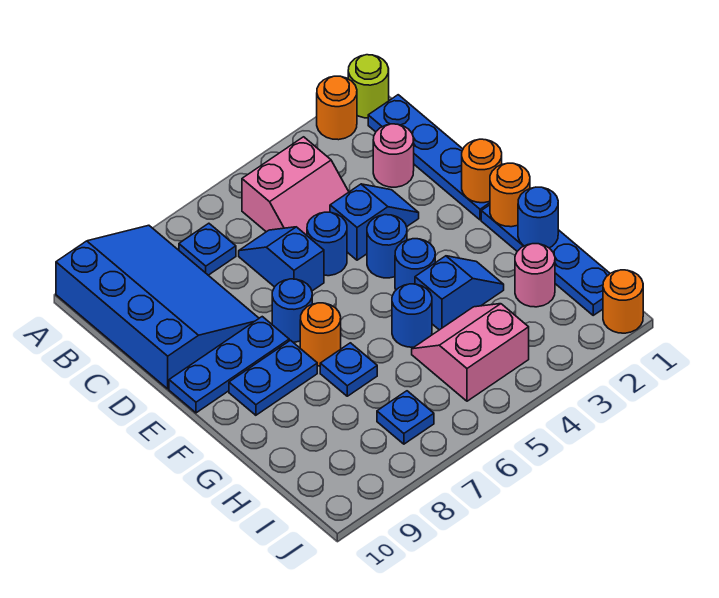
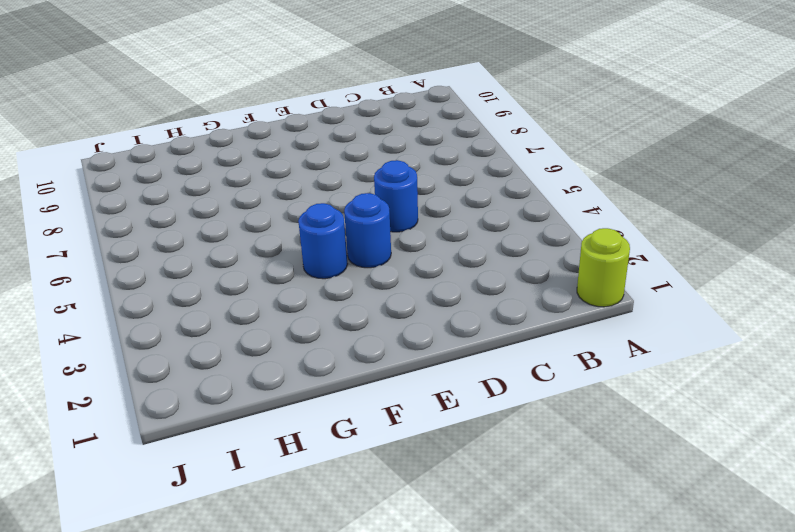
none -> orange 1x1 round brick [317,76,357,140]
none -> blue 3x4 slope [56,225,259,389]
none -> blue 1x4 plate [368,95,490,220]

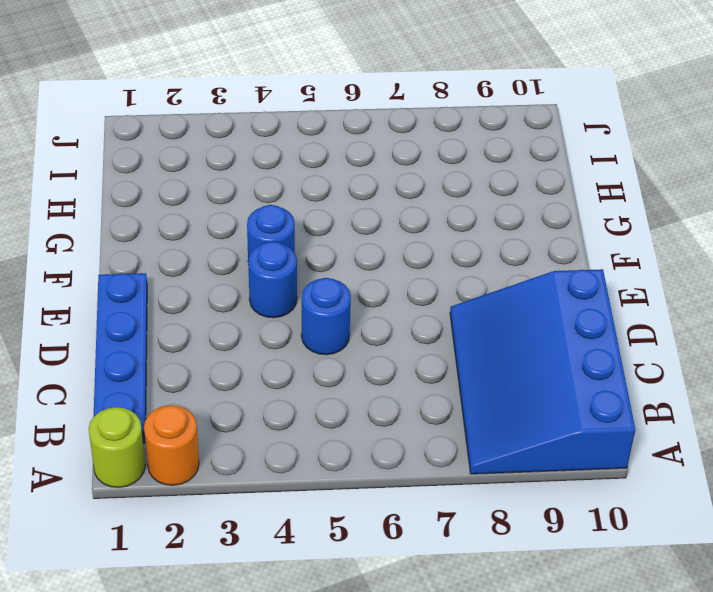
none -> pink 2x2 slope [242,137,349,235]
none -> blue 1x1 plate [179,223,236,275]
none -> pink 1x1 round brick [373,124,414,187]

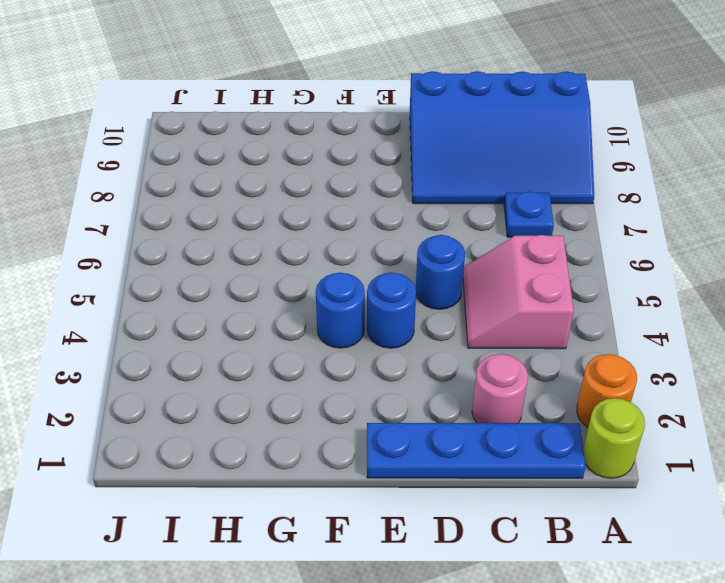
none -> blue 1x2 slope [239,227,324,291]
none -> blue 1x2 slope [330,184,419,260]
none -> blue 1x1 round brick [272,279,312,342]

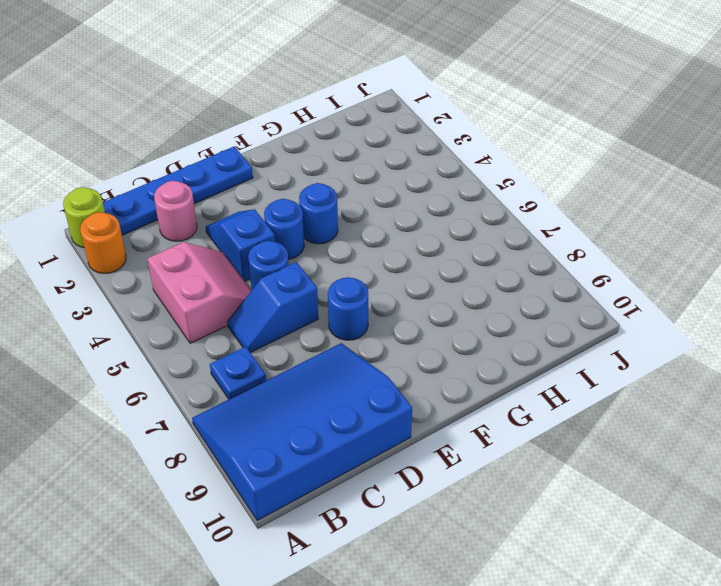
none -> blue 1x3 plate [169,317,289,413]
none -> blue 1x4 plate [481,205,610,315]
none -> orange 1x1 round brick [300,303,341,366]

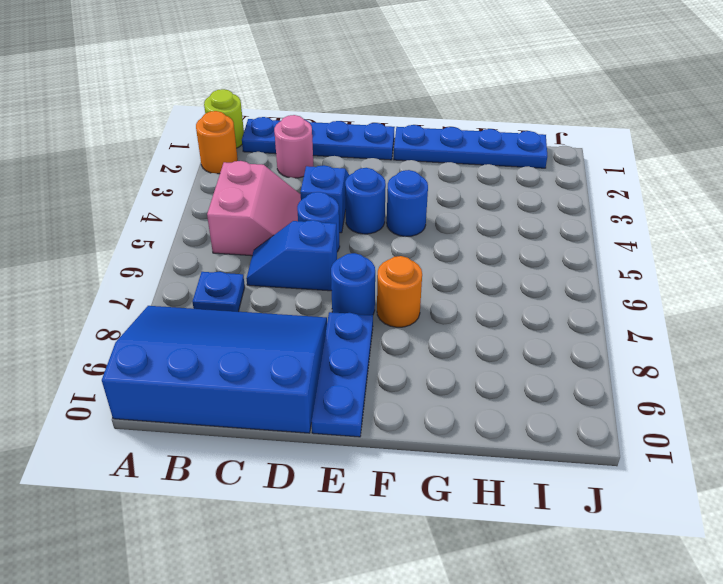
none -> blue 1x2 plate [229,340,317,415]
none -> blue 1x2 slope [415,256,504,330]
none -> blue 1x1 round brick [392,284,432,347]

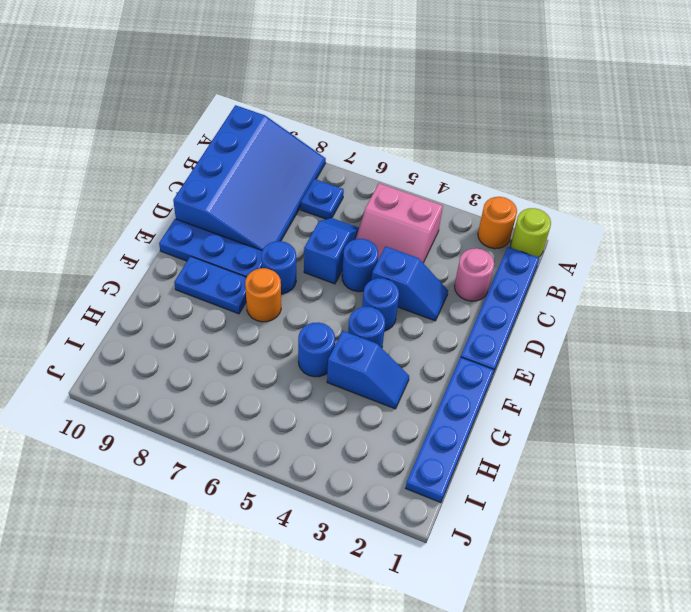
none -> blue 1x1 plate [320,343,377,396]
none -> pink 1x1 round brick [515,244,555,307]
none -> pink 2x2 slope [412,304,529,401]

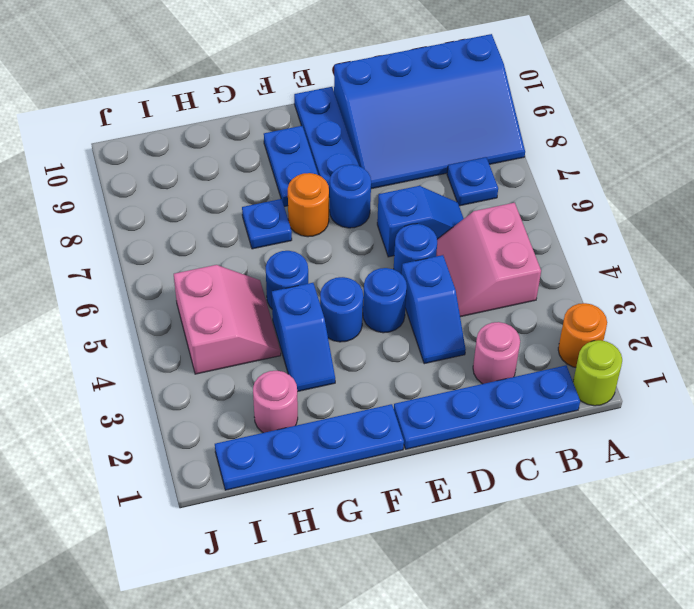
none -> blue 1x1 plate [377,391,434,444]
none -> orange 1x1 round brick [603,270,643,333]
none -> orange 1x1 round brick [462,139,502,203]

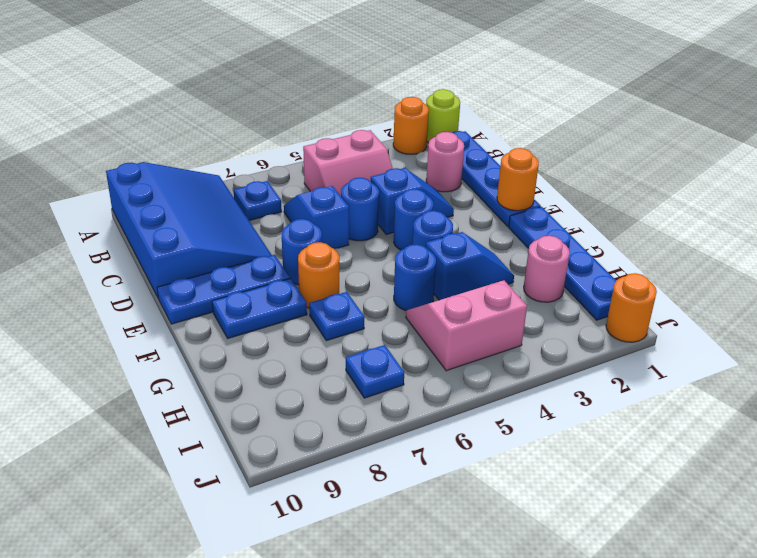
none -> orange 1x1 round brick [490,163,530,227]
none -> blue 1x1 round brick [518,187,558,248]

